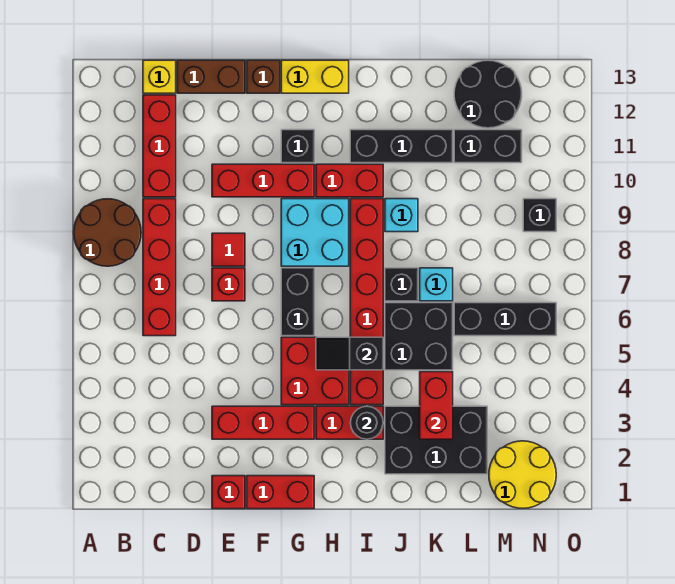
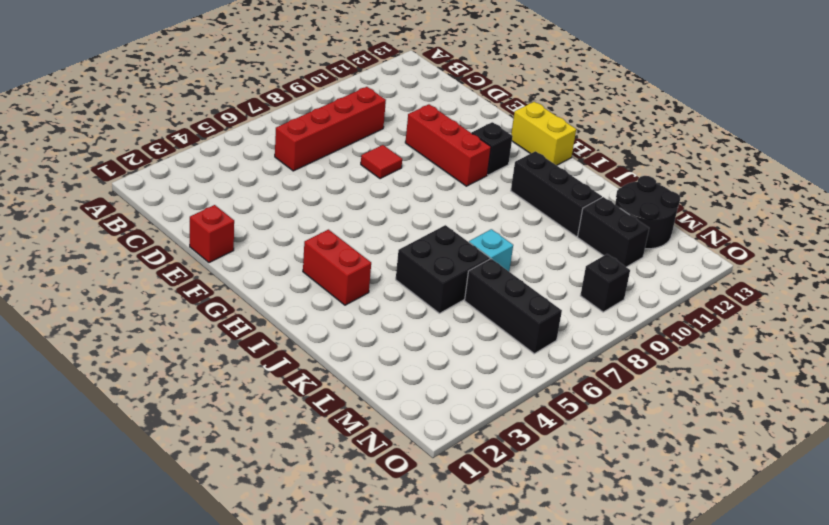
none -> brown 2x2 round brick [74,199,141,266]
none -> red 1x3 brick [143,95,176,197]
none -> yellow 1x1 brick [143,60,176,93]
none -> brown 1x2 brick [177,60,245,93]

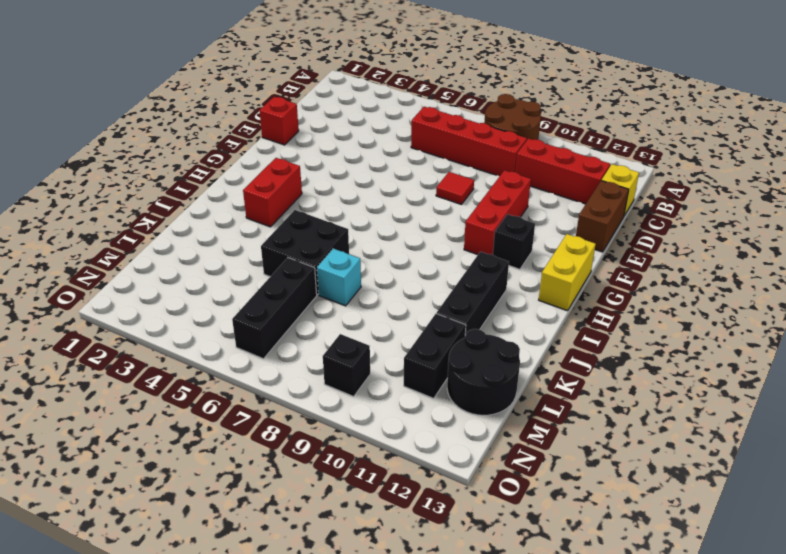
none -> red 1x3 brick [212,406,314,439]
none -> red 1x1 brick [212,268,245,301]
none -> red 1x2 brick [247,476,314,509]
none -> brown 1x1 brick [247,60,280,93]

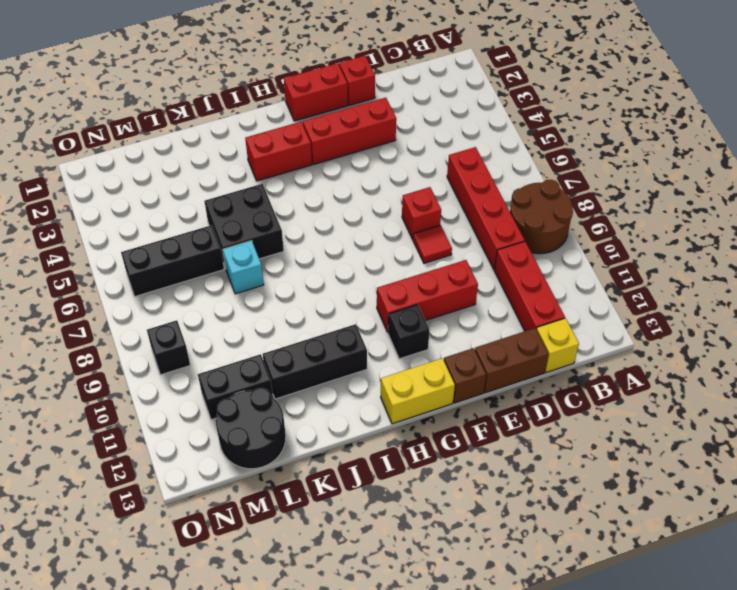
none -> red 2x2 brick [281,337,349,405]
none -> black 1x2 brick [281,268,314,336]
none -> cyan 2x2 brick [281,199,349,266]
none -> red 1x2 brick [316,164,383,197]

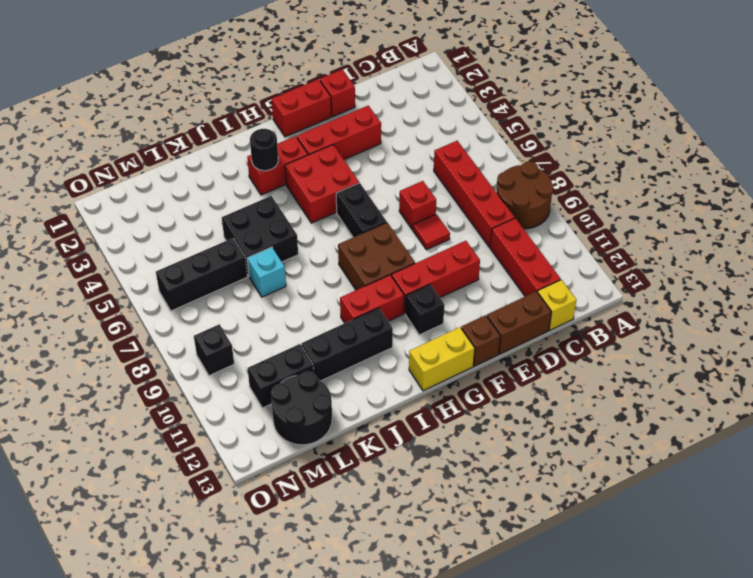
brown 2x2 brick [338,223,415,290] -> cyan 2x2 brick [281,199,349,266]
none -> red 1x6 brick [350,199,383,405]
none -> black 2x3 brick [385,406,487,474]
none -> black 1x1 brick [385,268,418,301]
none -> cyan 1x1 brick [385,199,418,232]

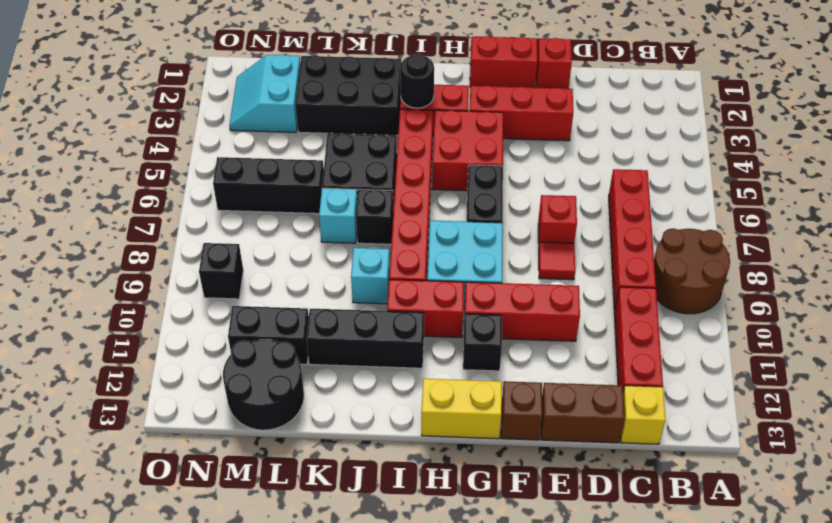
cyan 2x2 slope [229,55,300,132] -> yellow 2x2 round brick [489,441,556,508]
none -> black 1x2 slope [316,337,383,370]
none -> red 1x2 brick [420,372,453,439]

